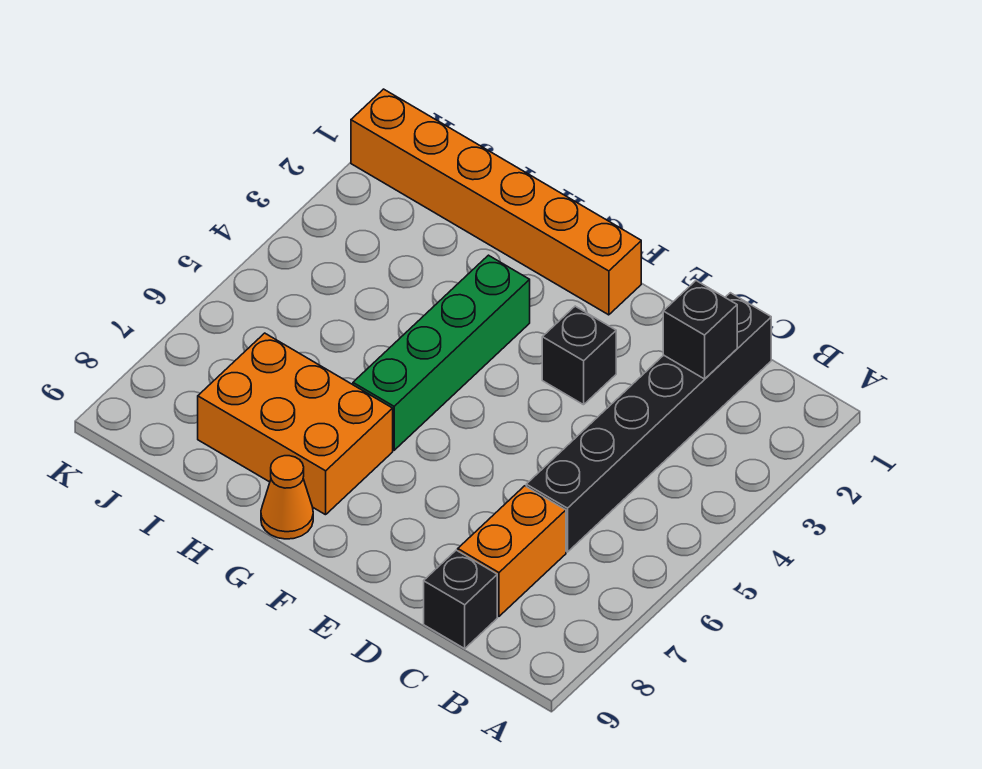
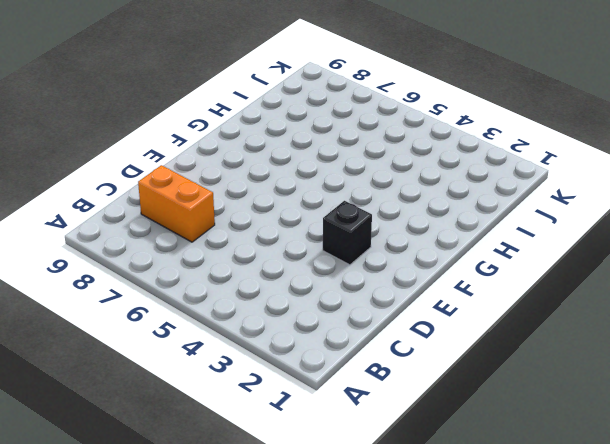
none -> black 1x6 brick [526,293,771,552]
none -> black 1x1 brick [424,550,497,649]

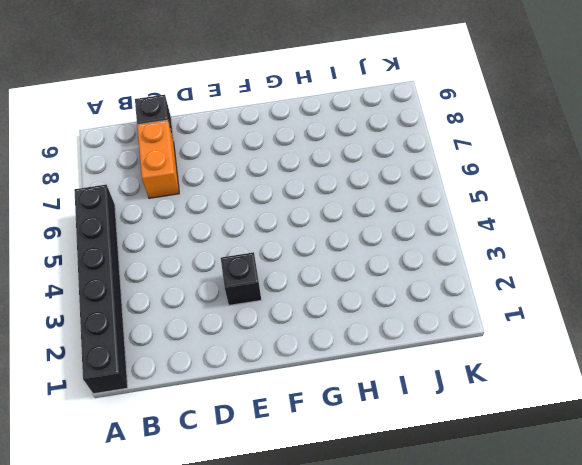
black 1x6 brick [74,185,128,394] -> black 1x6 brick moved to [526,293,771,552]
none -> orange 1x6 brick [351,89,641,315]
none -> green 1x4 brick [353,255,530,450]

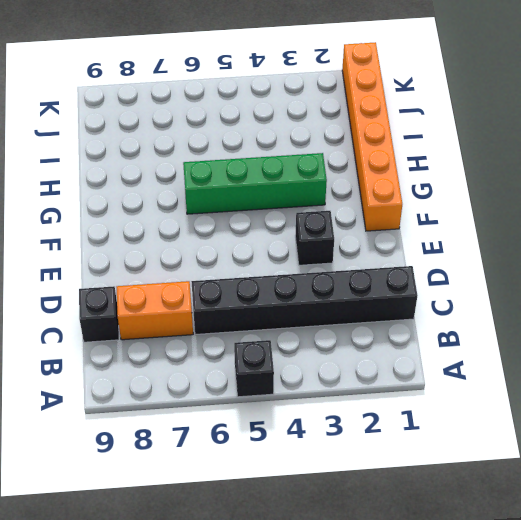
black 1x1 brick [234,340,274,397] -> black 1x1 brick moved to [663,281,737,379]
none -> orange 2x3 brick [198,333,393,515]
none -> orange 1x1 cone [261,456,313,539]

